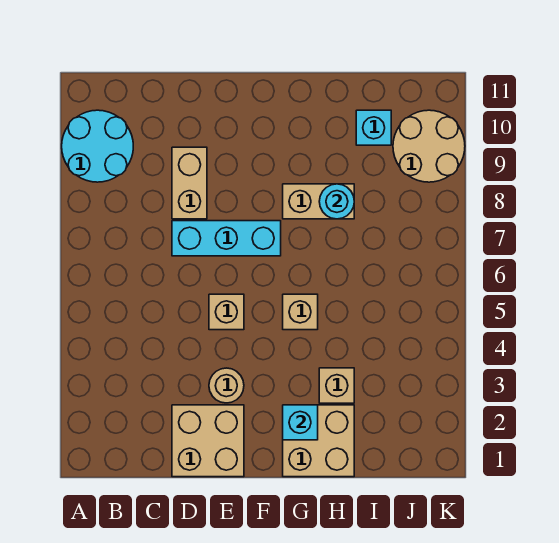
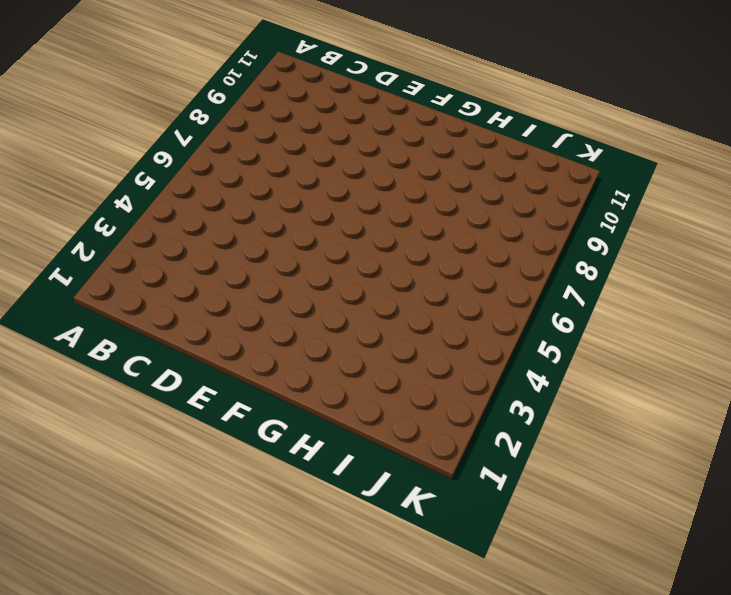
none -> cyan 2x2 round brick [62,110,133,182]
none -> tan 2x2 brick [172,405,244,477]
none -> cyan 1x3 brick [172,221,281,256]

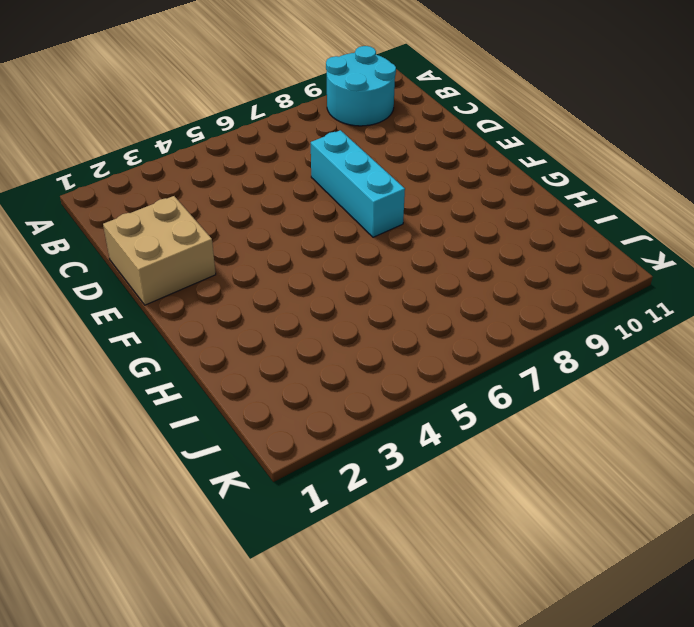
none -> tan 1x2 brick [172,147,207,219]
none -> tan 1x1 round brick [209,368,244,403]
none -> tan 1x1 brick [209,294,244,330]

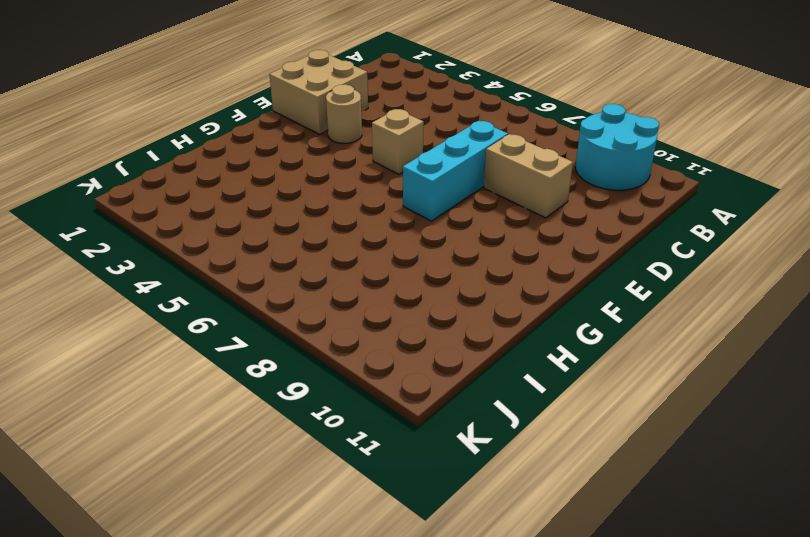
none -> tan 2x2 brick [283,405,354,477]
none -> tan 1x1 brick [283,294,318,330]
none -> tan 1x2 brick [283,184,354,219]

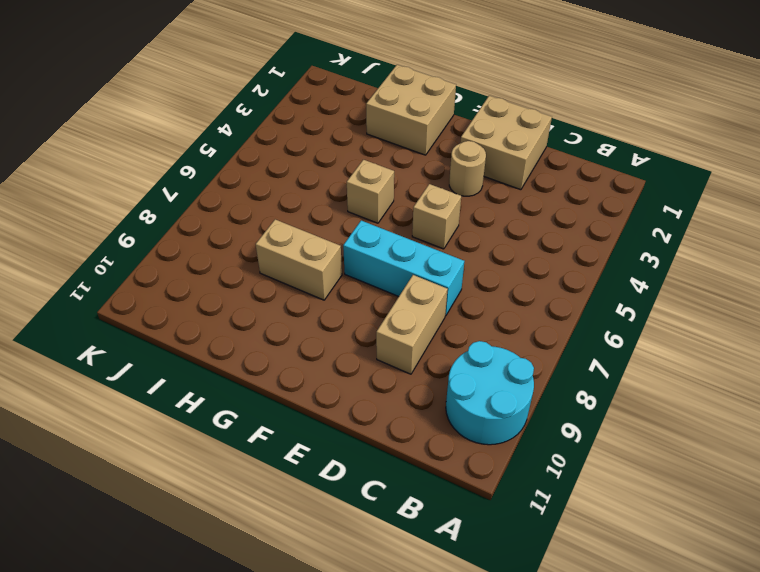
none -> tan 1x1 brick [319,368,354,403]
none -> cyan 1x1 brick [356,110,391,145]
none -> tan 2x2 round brick [393,110,465,182]

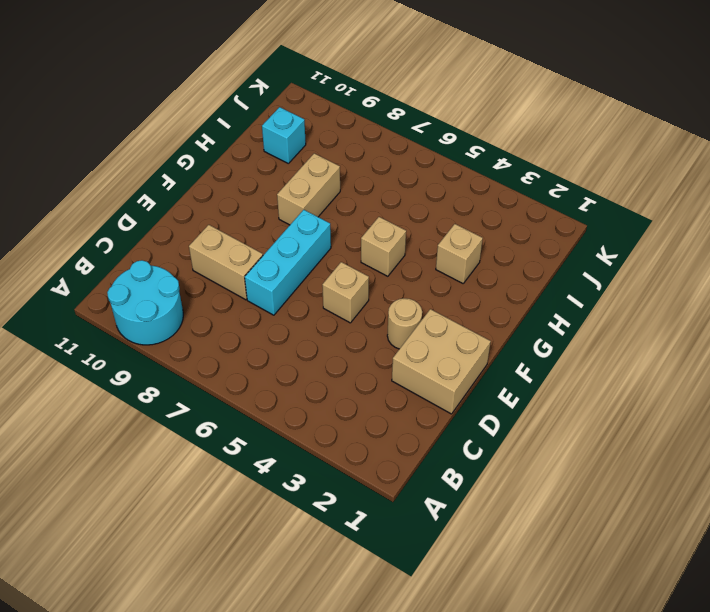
none -> tan 2x2 brick [283,405,354,477]
none -> tan 2x2 round brick [393,110,465,182]
none -> cyan 1x1 brick [283,405,318,440]

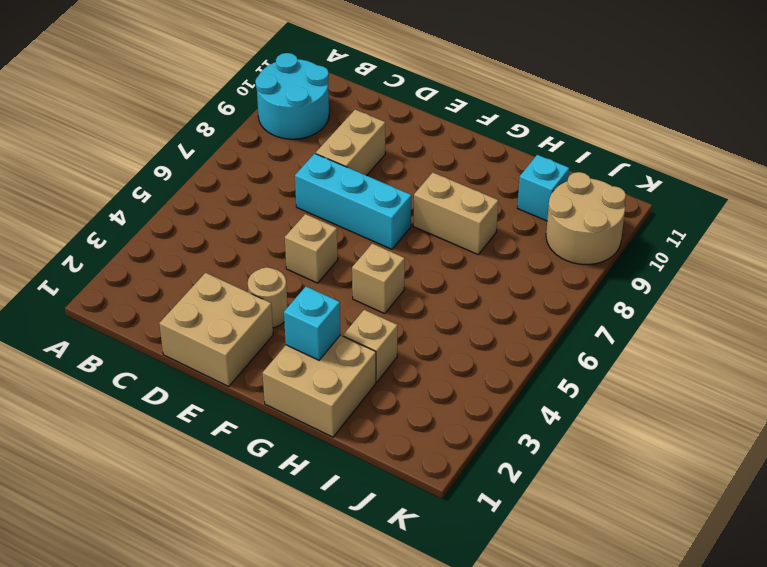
none -> cyan 1x1 round brick [319,184,354,219]

